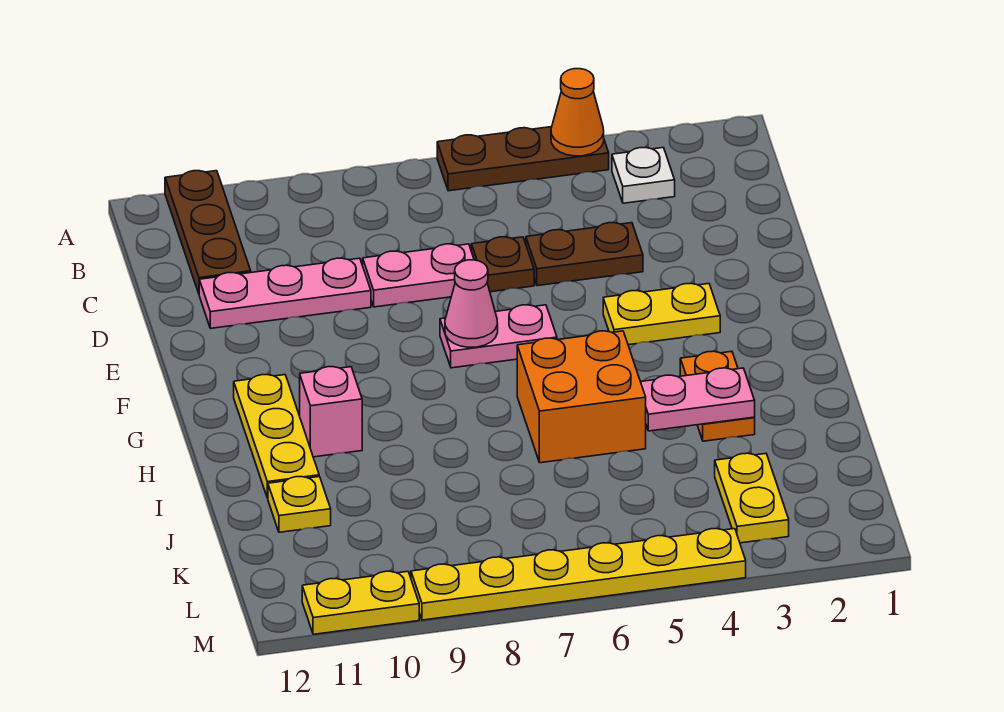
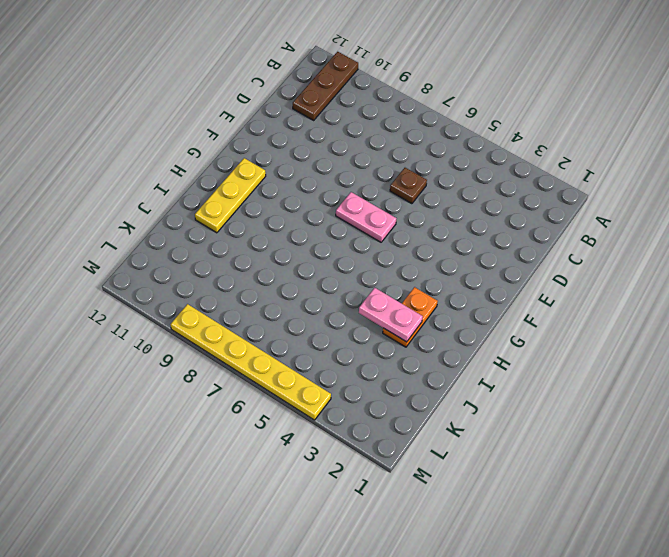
none -> brown 1x3 plate [437,127,609,191]
none -> white 1x1 plate [612,148,675,203]
none -> brown 1x2 plate [526,223,643,286]

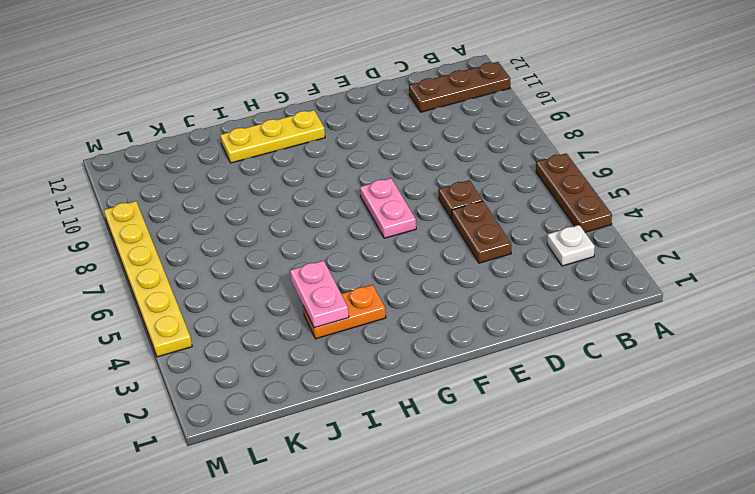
none -> pink 1x2 plate [363,244,474,307]
none -> pink 1x3 plate [199,258,371,328]
none -> yellow 1x2 plate [603,283,720,345]

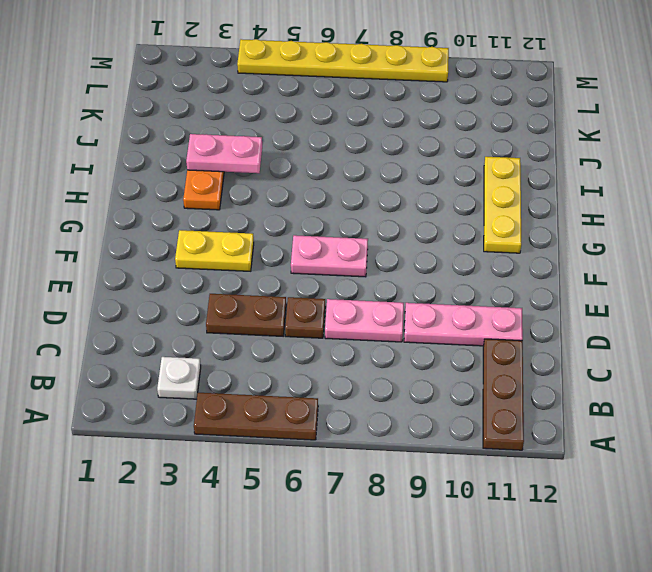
none -> orange 2x2 brick [517,331,646,463]
none -> pink 1x1 brick [300,367,362,457]
none -> yellow 1x1 plate [268,477,331,532]

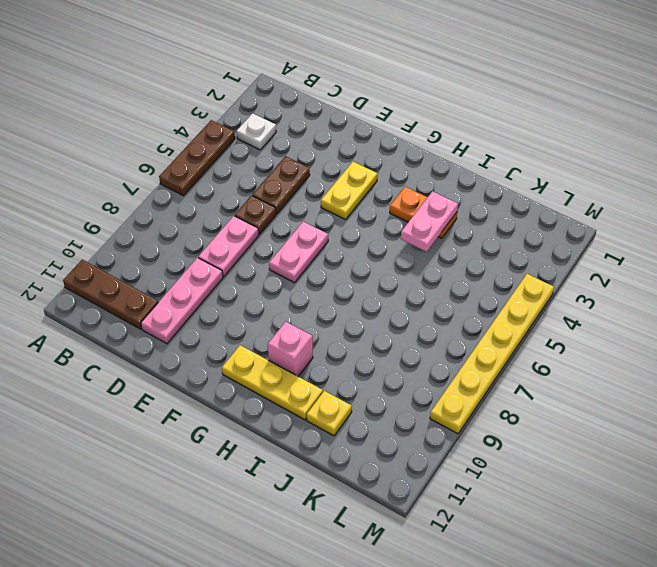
none -> orange 2x2 brick [517,331,646,463]
none -> yellow 1x2 plate [715,453,789,543]
none -> yellow 1x2 plate [302,571,419,634]

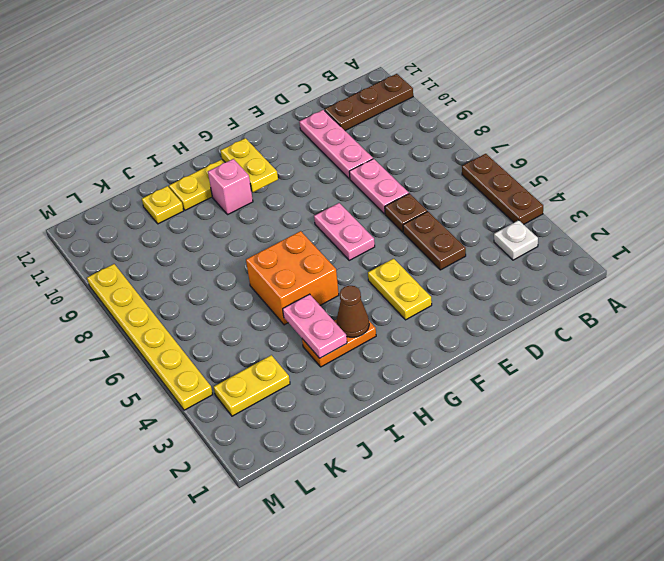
yellow 1x2 plate [221,138,278,192] -> yellow 1x2 plate moved to [302,571,419,634]
brown 1x1 cone [336,286,369,337] -> none
none -> orange 1x1 cone [551,69,604,156]
none -> pink 1x1 cone [445,260,498,347]

